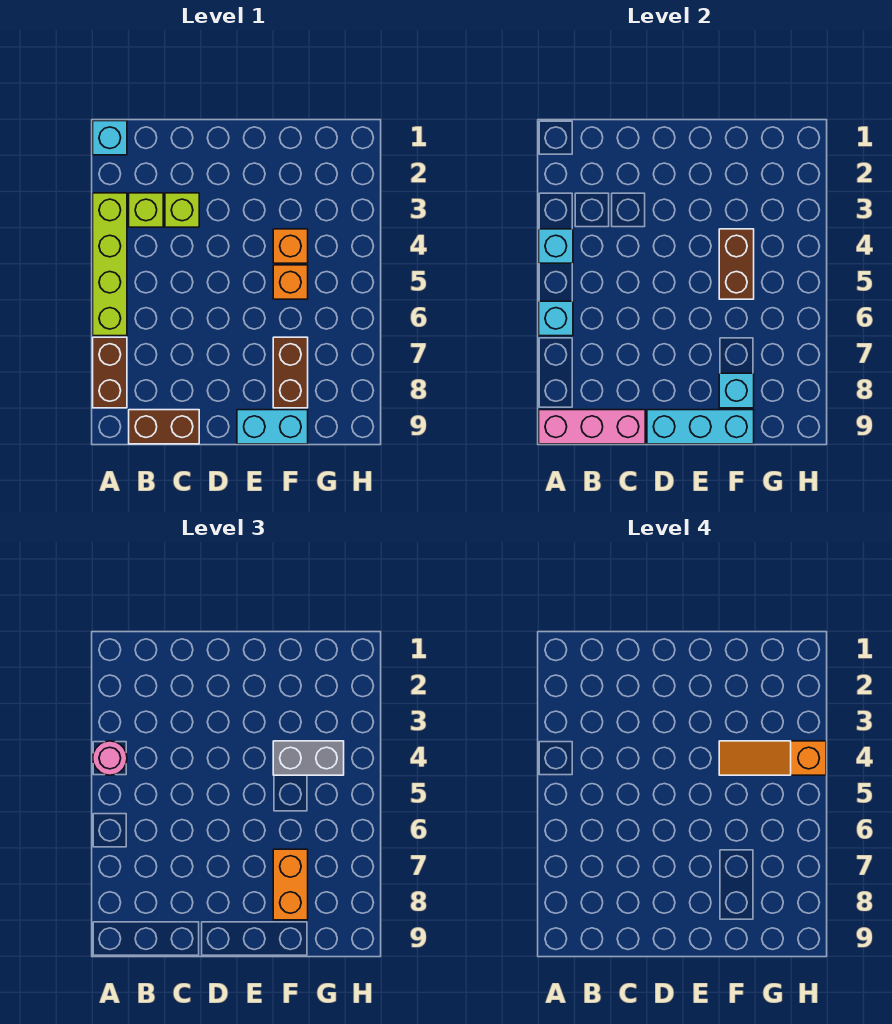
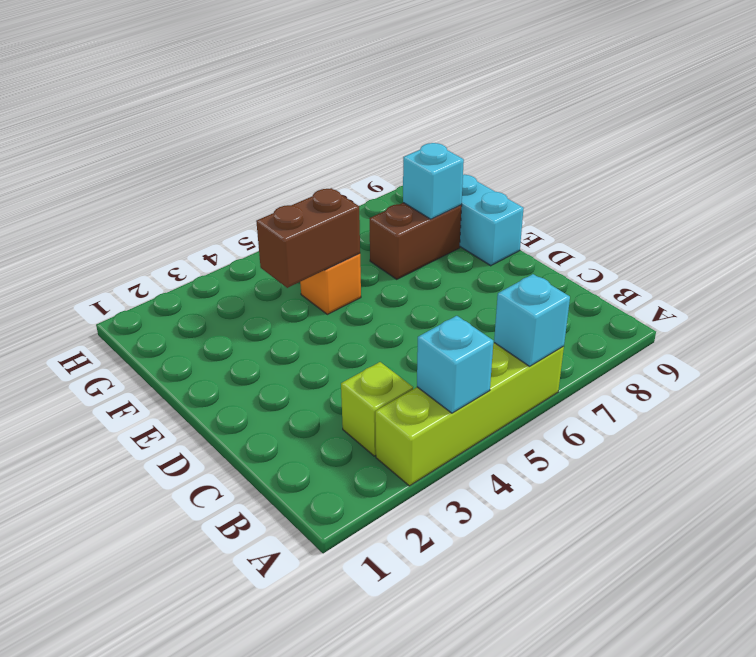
none -> cyan 1x1 brick [93,121,127,155]
none -> brown 1x2 brick [93,337,127,408]
none -> brown 1x2 brick [129,410,199,444]

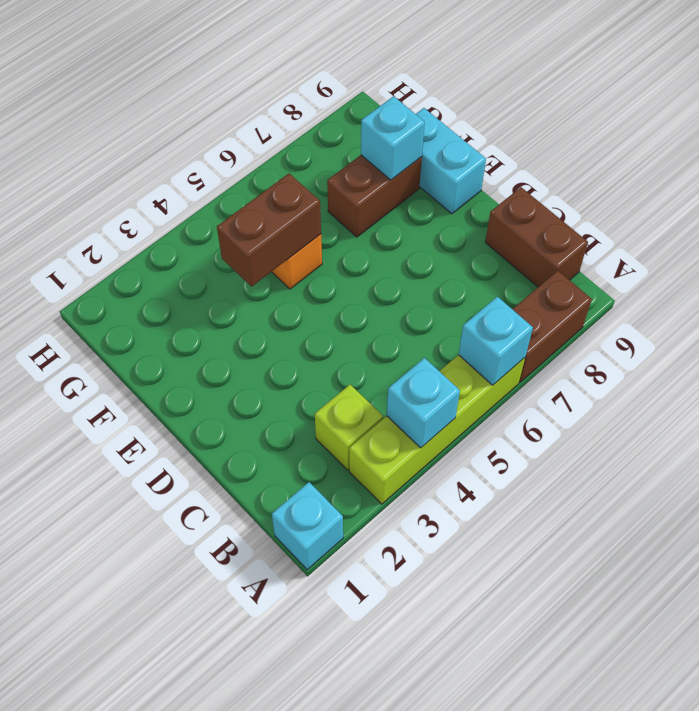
none -> lime 1x1 brick [165,193,199,227]
none -> orange 1x1 brick [273,229,308,263]
none -> pink 1x3 brick [539,410,645,444]

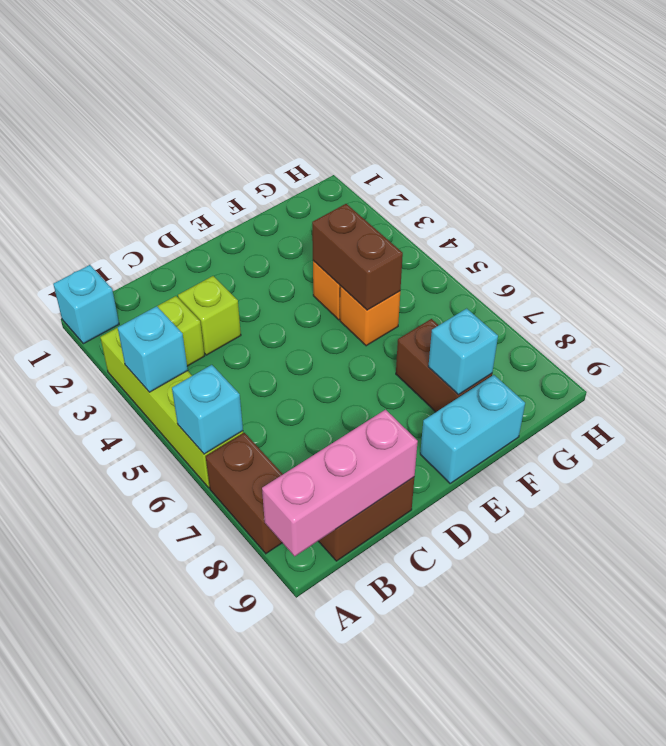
none -> cyan 1x3 brick [647,410,754,444]
none -> pink 1x1 round brick [93,741,127,775]
none -> grey 1x2 brick [273,741,344,775]

